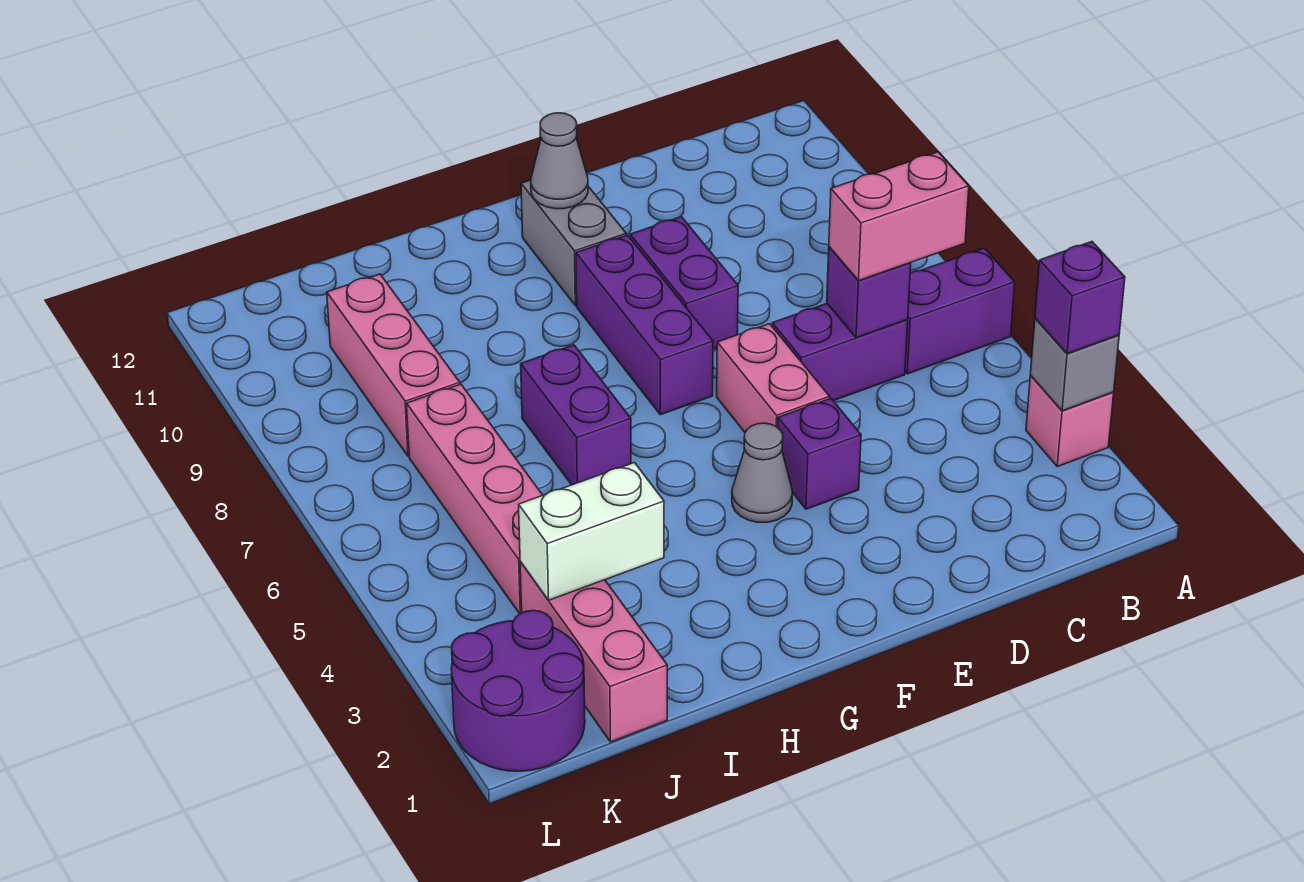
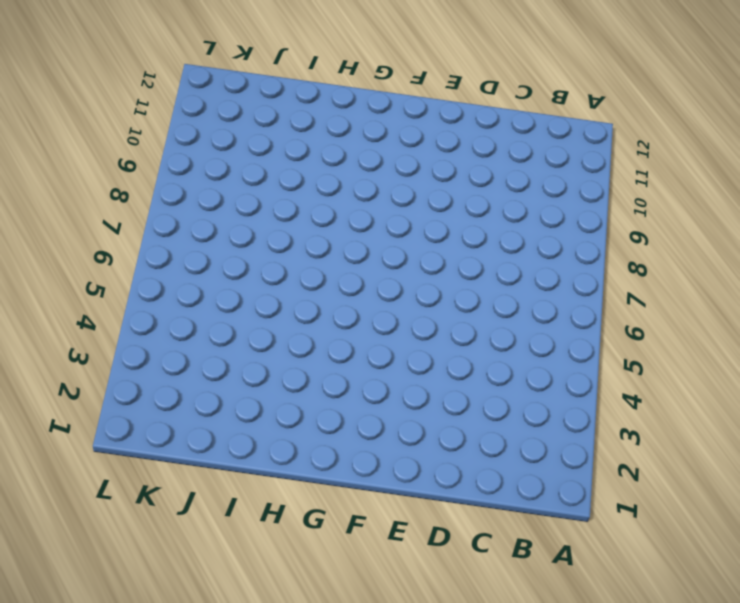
none -> pink 1x1 brick [1026,376,1114,467]
none -> purple 1x2 brick [905,248,1015,374]
none -> purple 1x2 brick [772,304,908,401]

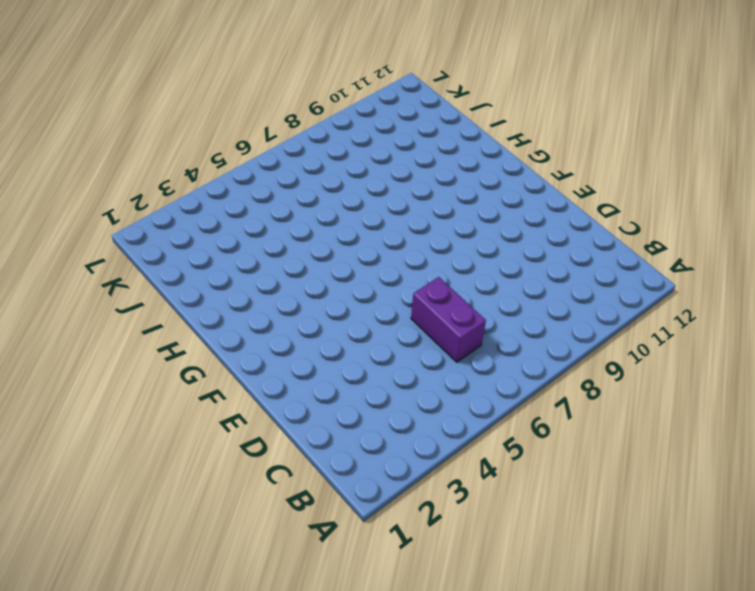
none -> pink 1x1 brick [1026,376,1114,467]
none -> purple 1x2 brick [905,248,1015,374]
none -> purple 1x1 brick [778,398,861,509]

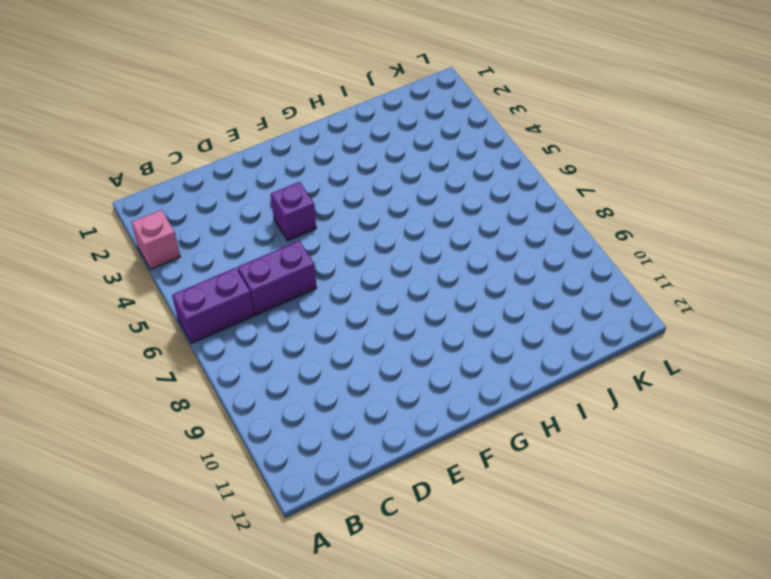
none -> pink 1x2 brick [717,324,830,432]
none -> purple 1x2 brick [630,217,738,349]
none -> grey 1x1 cone [732,423,792,522]

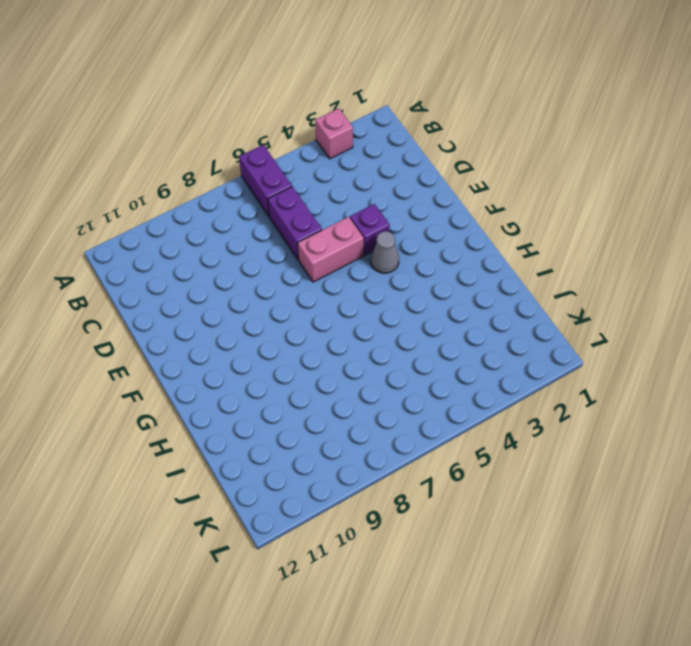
none -> purple 1x2 brick [630,217,738,349]
none -> purple 1x3 brick [576,235,713,415]
none -> grey 1x2 brick [521,180,626,306]

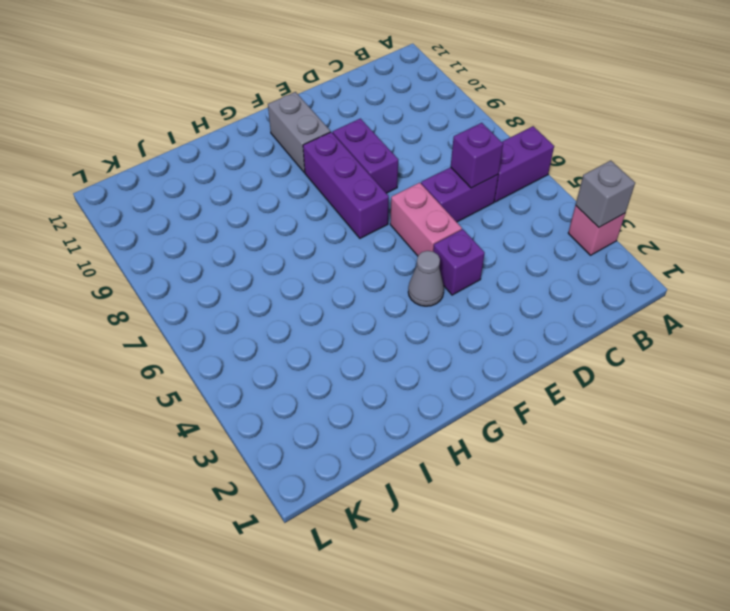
none -> purple 1x2 brick [521,345,631,485]
none -> pink 1x3 brick [520,562,667,742]
none -> pink 1x4 brick [407,384,543,614]

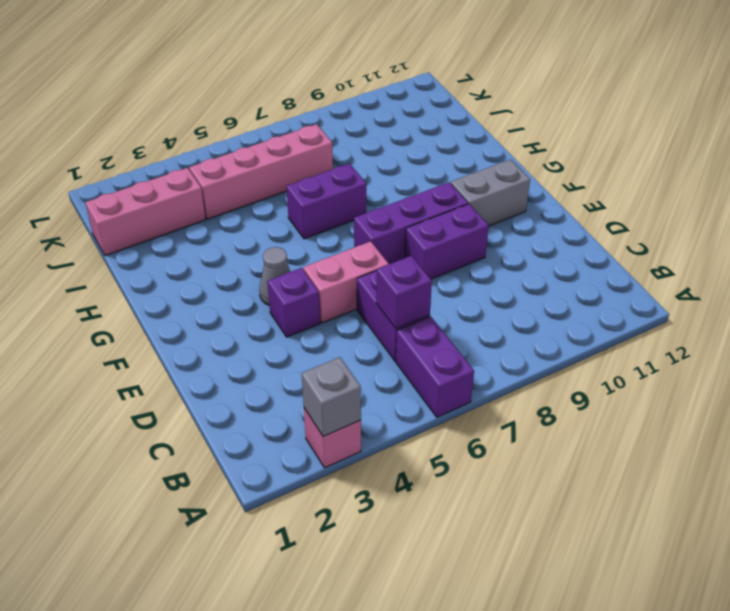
none -> pink 1x3 brick [327,274,460,456]
none -> purple 2x2 round brick [451,611,585,771]
none -> grey 1x1 cone [531,113,588,209]

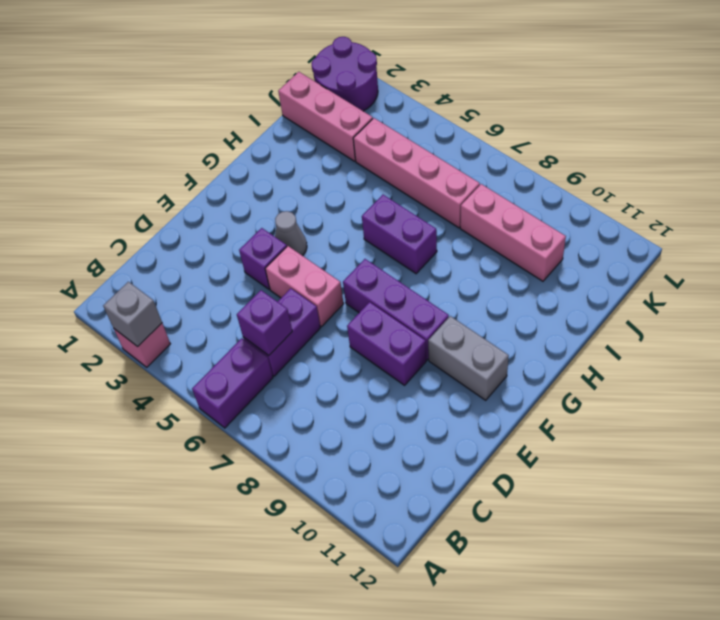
none -> grey 1x1 cone [531,113,588,209]
none -> white 1x2 brick [519,463,664,600]
none -> purple 1x1 brick [1035,242,1125,354]

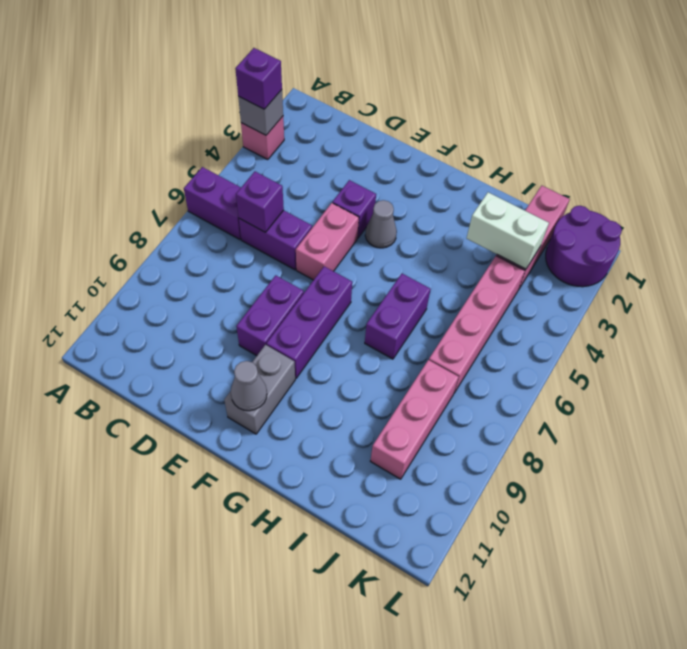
none -> pink 1x2 brick [829,152,969,280]

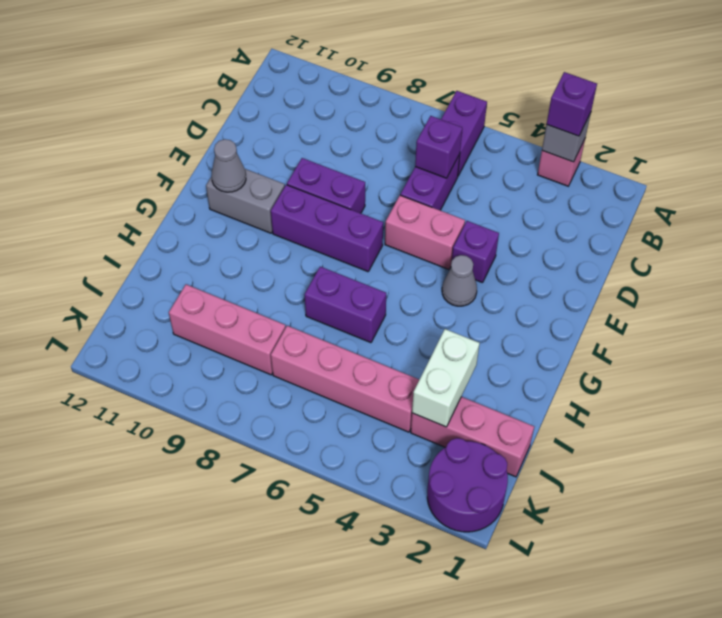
none -> pink 1x2 brick [829,152,969,280]

